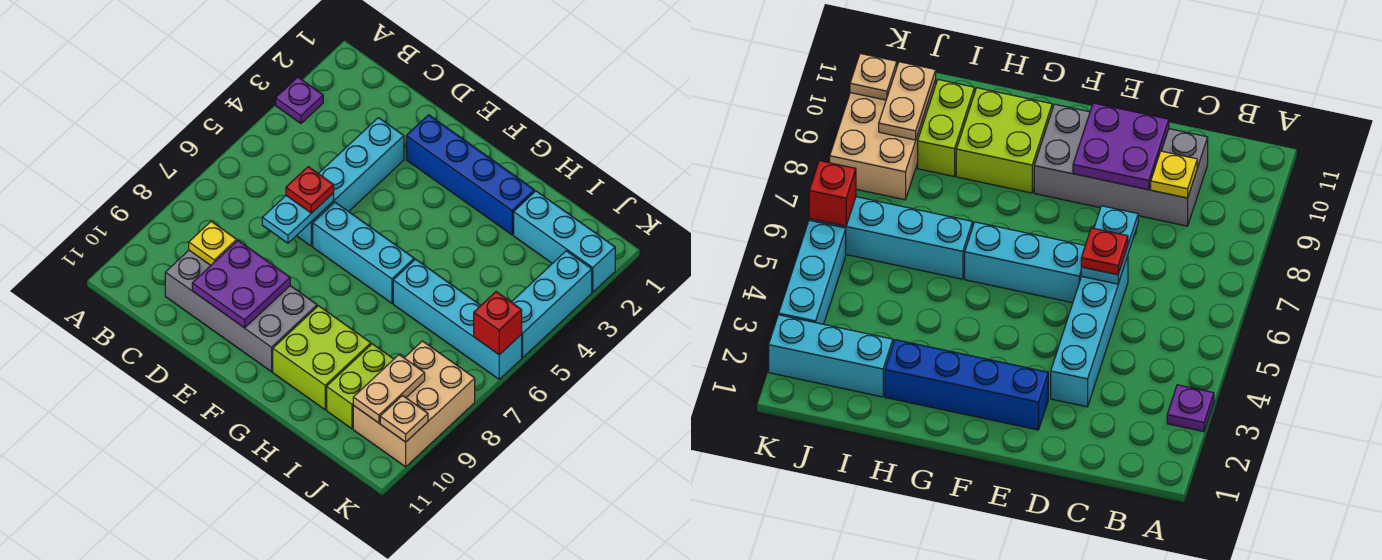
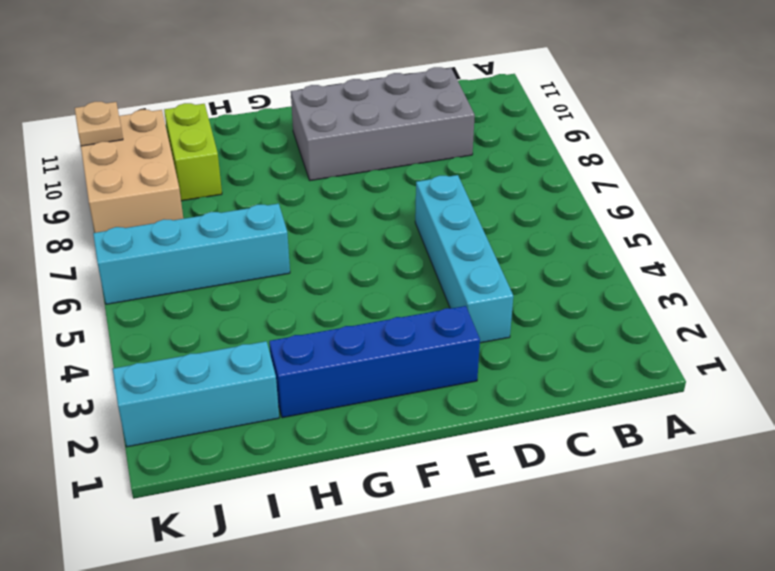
none -> purple 1x1 plate [276,77,323,123]
none -> cyan 1x3 brick [313,202,414,303]
none -> lime 2x2 brick [273,306,371,410]

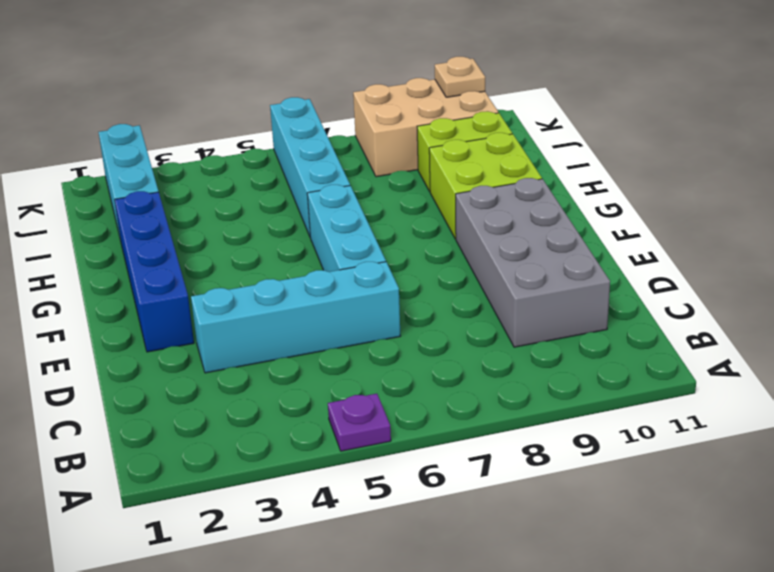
purple 1x1 plate [328,394,391,451] -> purple 1x1 plate moved to [276,77,323,123]
none -> cyan 1x3 brick [512,251,592,357]
none -> yellow 1x1 plate [189,221,237,265]
none -> cyan 1x2 plate [262,193,334,243]

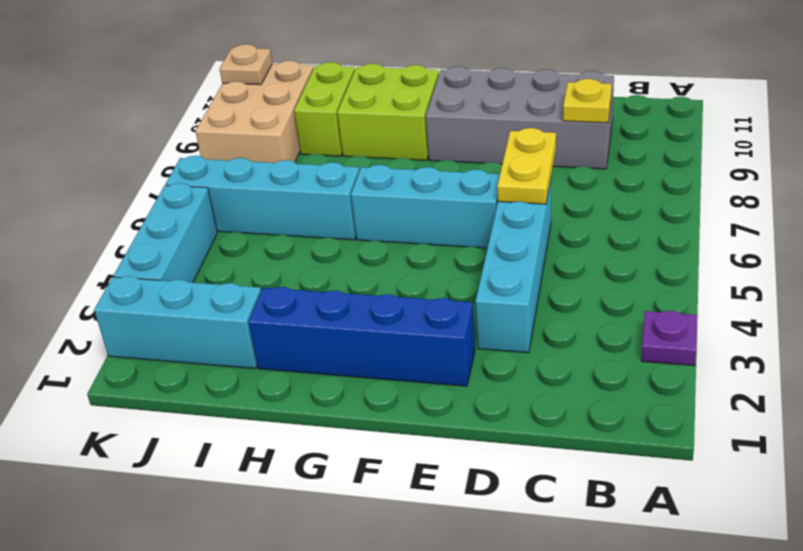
yellow 1x2 plate [497,128,556,204] -> cyan 1x2 plate [262,193,334,243]
none -> purple 2x2 plate [192,241,290,328]
none -> tan 1x2 plate [353,355,425,423]
none -> red 1x1 brick [474,292,522,355]

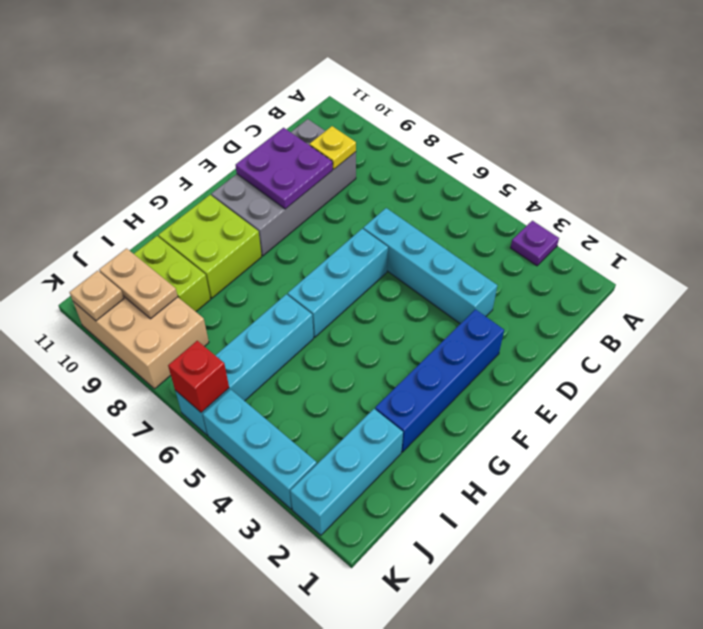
none -> cyan 1x2 plate [262,193,334,243]
none -> red 1x1 plate [286,167,334,213]

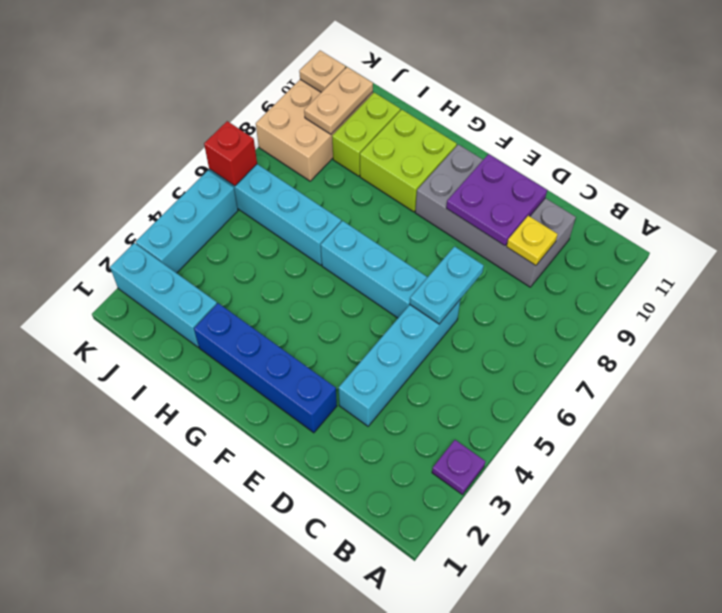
none -> red 1x1 plate [286,167,334,213]

